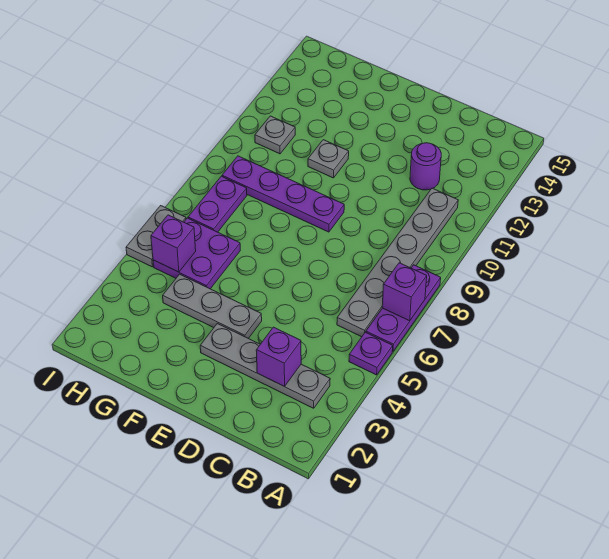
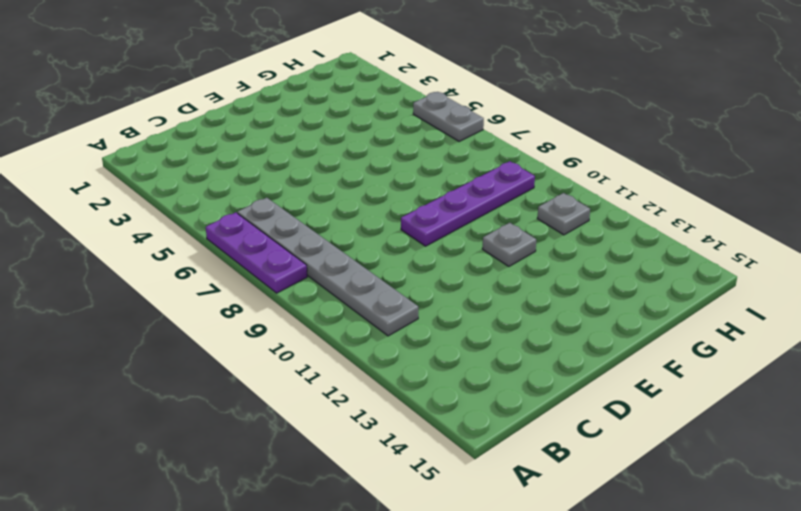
none -> purple 1x1 plate [349,332,393,375]
none -> grey 1x4 plate [200,324,330,408]
none -> purple 1x1 round brick [410,143,441,190]

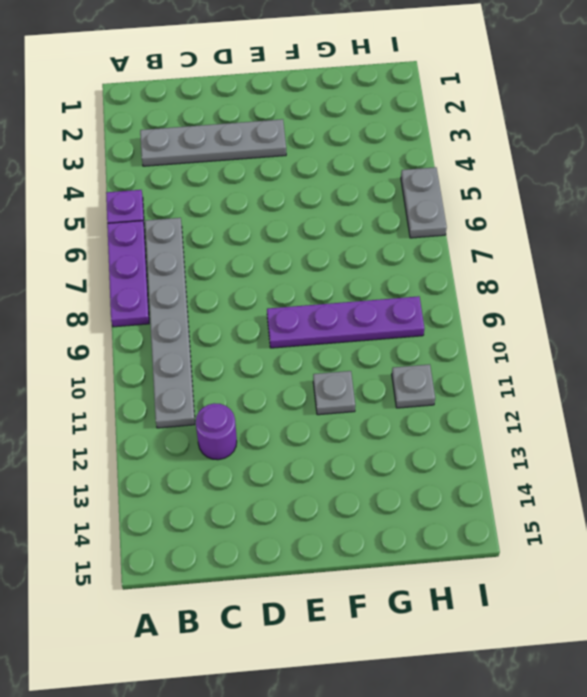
none -> grey 1x3 plate [163,274,262,338]
none -> purple 2x2 plate [153,218,240,289]
none -> purple 1x2 plate [188,176,247,232]

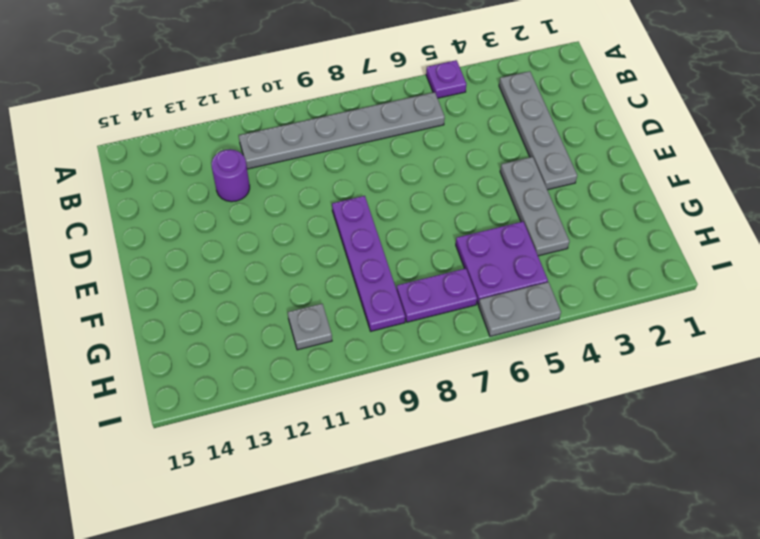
none -> purple 1x3 plate [366,265,441,351]
none -> grey 1x1 plate [308,140,349,178]
none -> purple 1x1 brick [382,263,427,321]

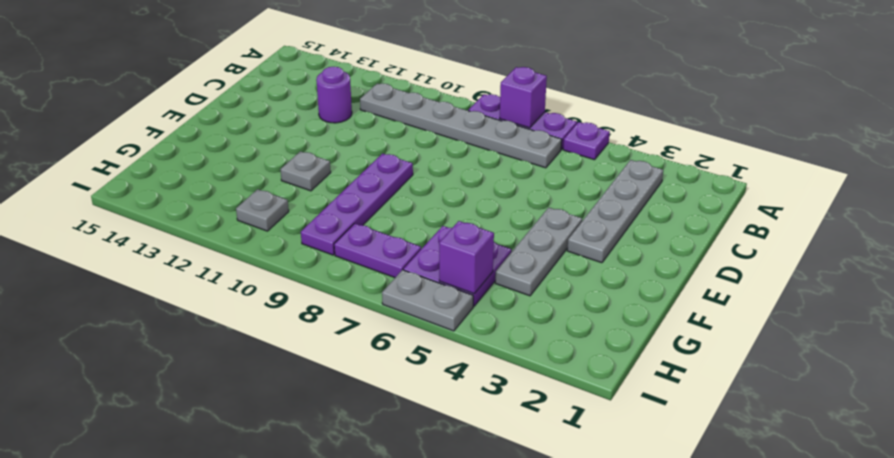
none -> purple 1x1 brick [256,327,301,387]

